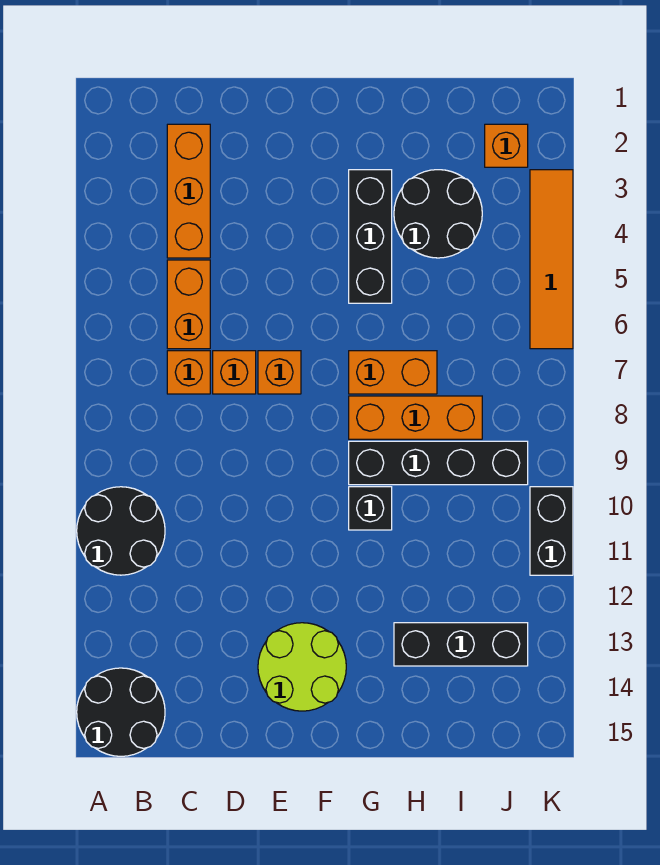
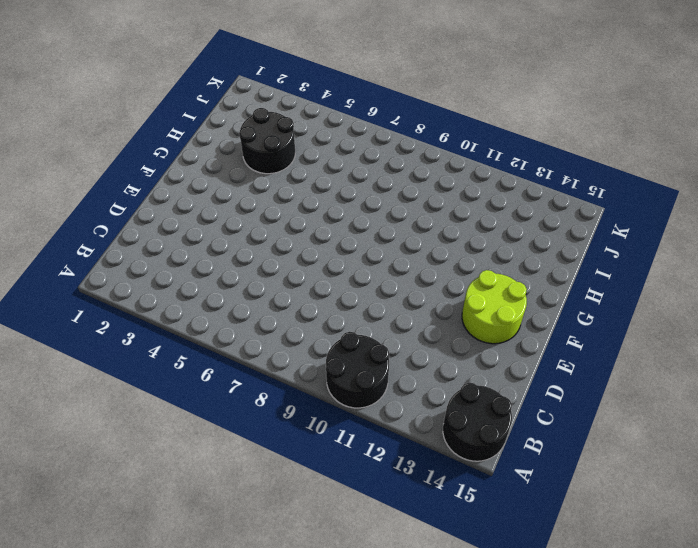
none -> orange 1x3 brick [167,124,210,258]
none -> orange 1x2 brick [167,260,210,349]
none -> orange 1x1 brick [167,351,210,394]

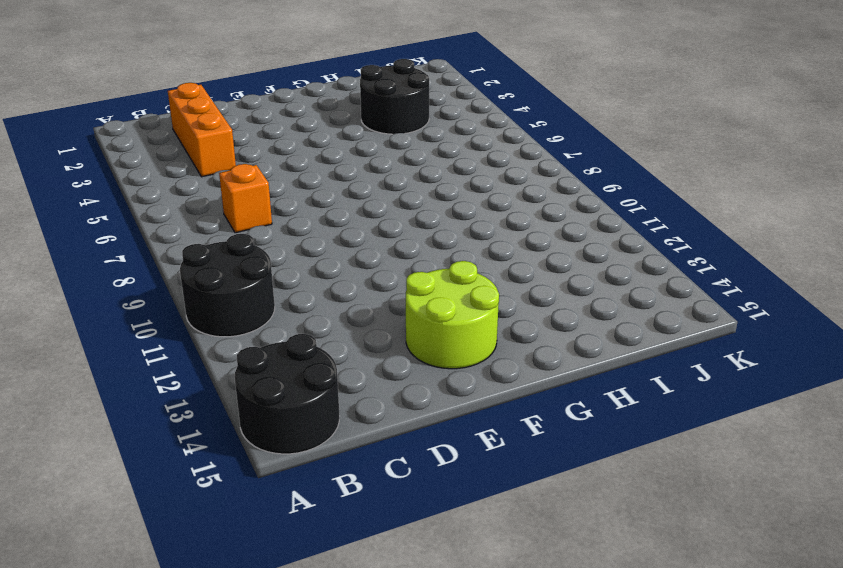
none -> orange 1x2 brick [167,260,210,349]
none -> orange 1x1 brick [213,351,256,394]
none -> orange 1x1 brick [258,351,301,394]

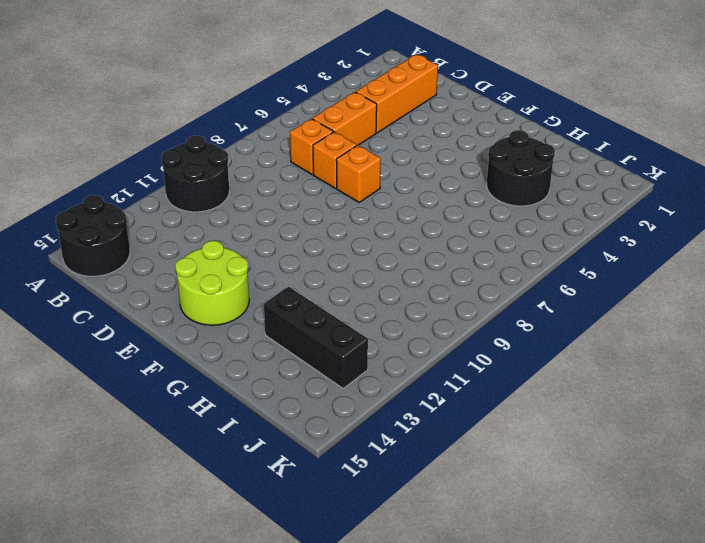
none -> black 1x3 brick [349,170,392,303]
none -> orange 1x2 brick [349,351,437,394]
none -> orange 1x3 brick [349,396,482,439]

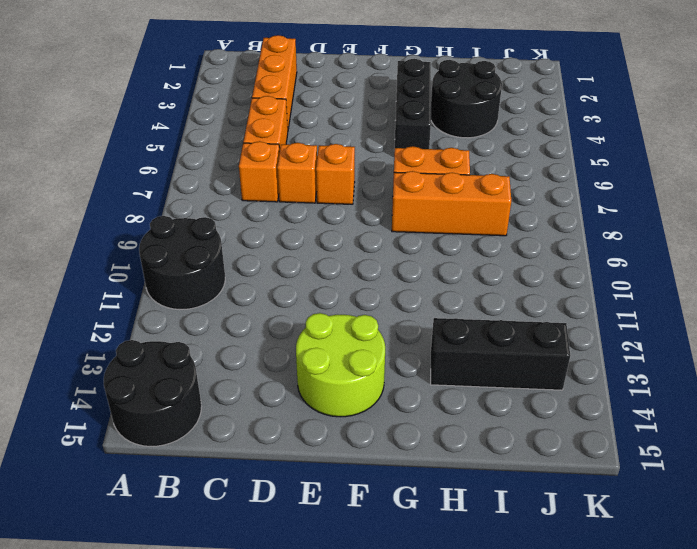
none -> black 1x4 brick [349,441,528,485]
none -> black 1x1 brick [349,487,392,530]
none -> orange 1x1 brick [485,124,528,167]

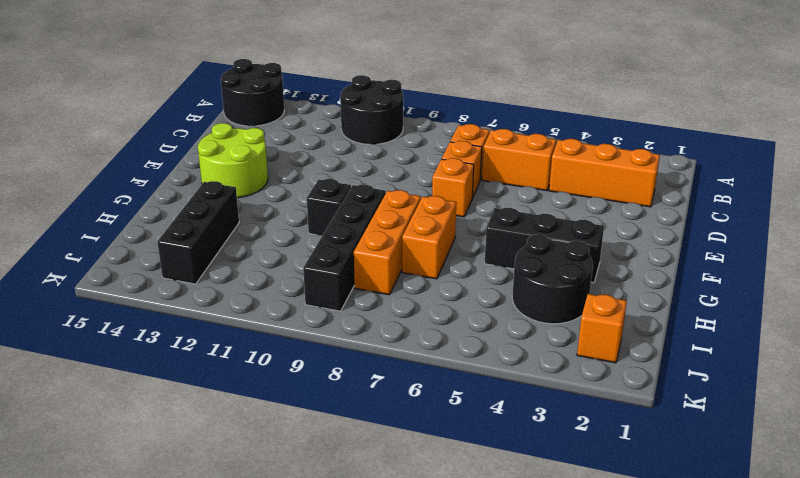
none -> orange 1x4 tile [530,170,573,349]
none -> black 1x2 brick [530,487,573,575]

